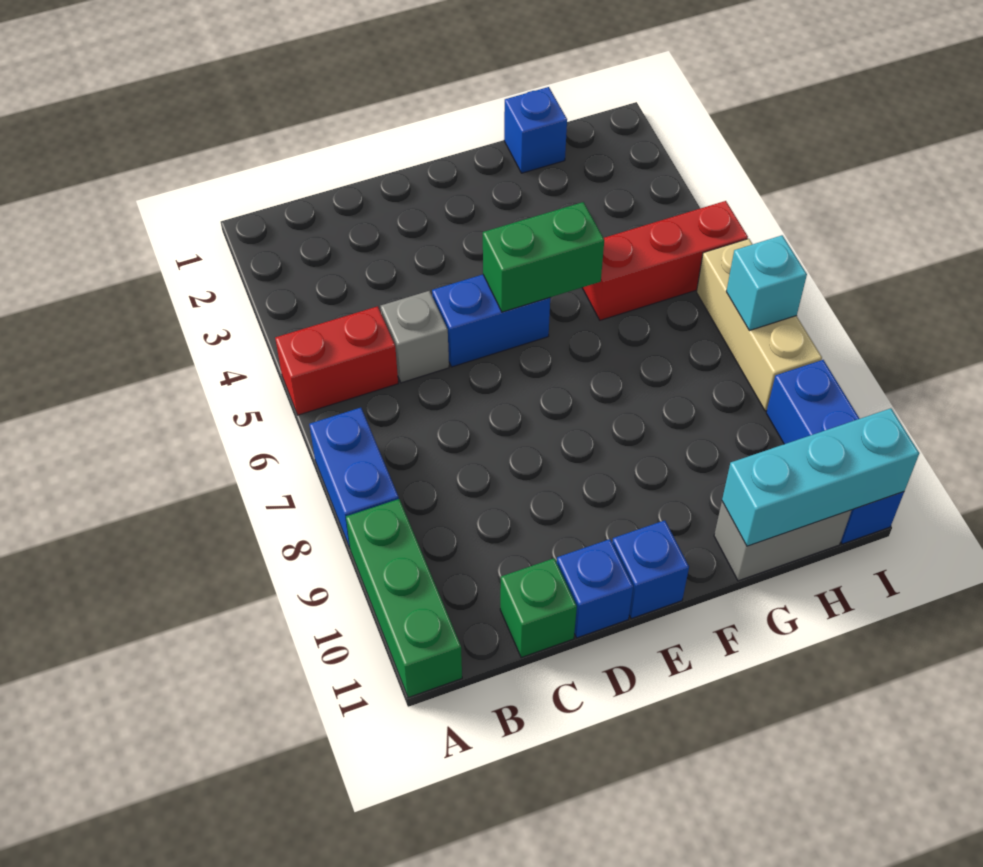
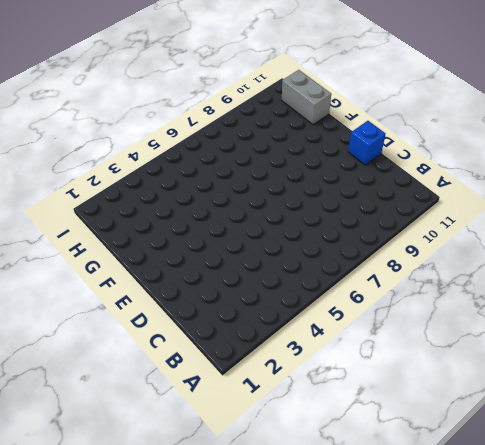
none -> red 1x2 brick [275,306,398,415]
none -> blue 1x2 brick [309,408,399,548]
none -> green 1x3 brick [346,499,462,698]

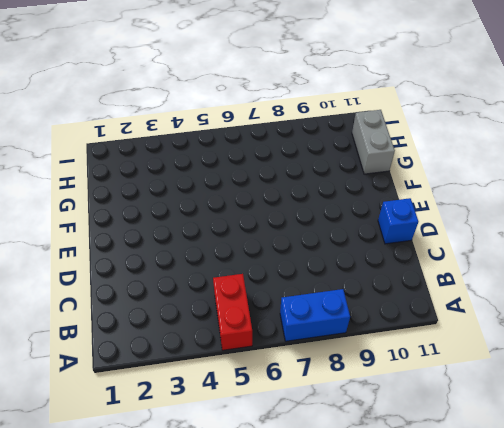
none -> green 1x3 brick [346,499,462,698]
none -> grey 1x1 brick [381,291,449,383]
none -> green 1x1 brick [500,558,577,658]

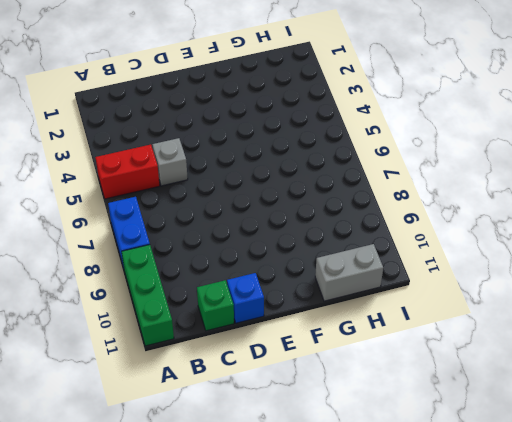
none -> blue 1x2 brick [432,275,550,367]
none -> blue 1x1 brick [612,520,689,619]
none -> blue 1x1 brick [504,87,567,173]

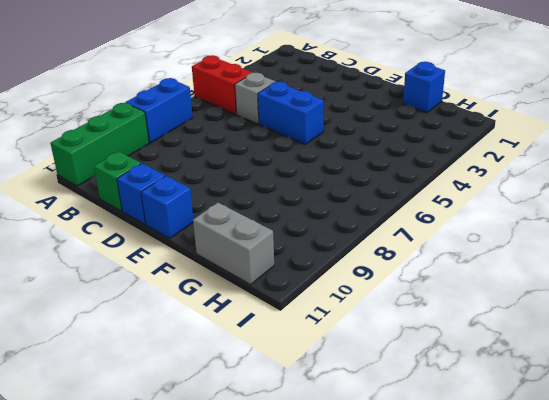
none -> red 1x3 brick [582,201,748,320]
none -> tan 1x3 brick [697,239,822,411]
none -> blue 1x3 brick [766,360,904,544]

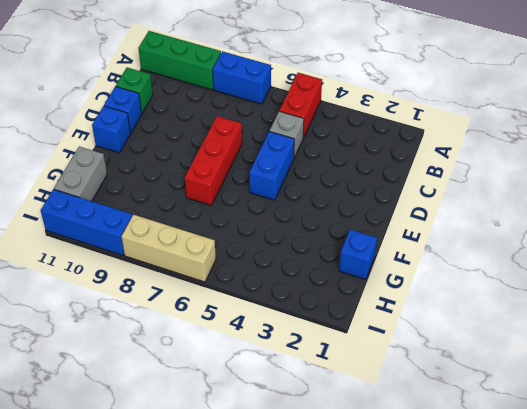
red 1x3 brick [185,116,242,205] -> red 1x3 brick moved to [582,201,748,320]
none -> green 1x2 brick [483,202,604,312]
none -> cyan 1x3 brick [722,408,919,546]
none -> cyan 1x1 brick [726,235,807,331]

